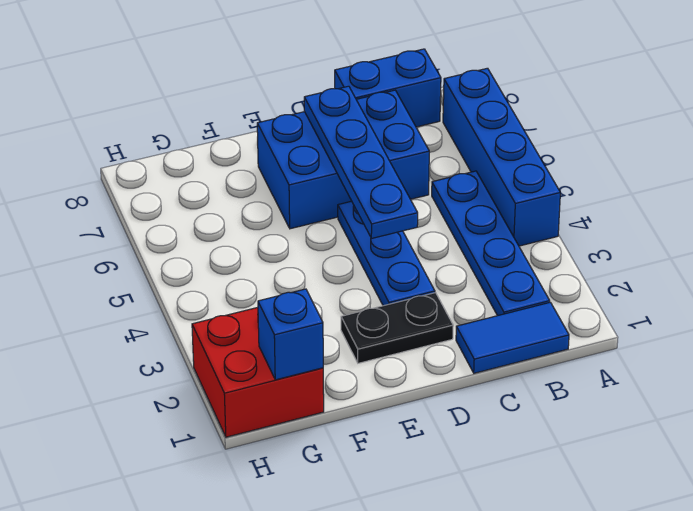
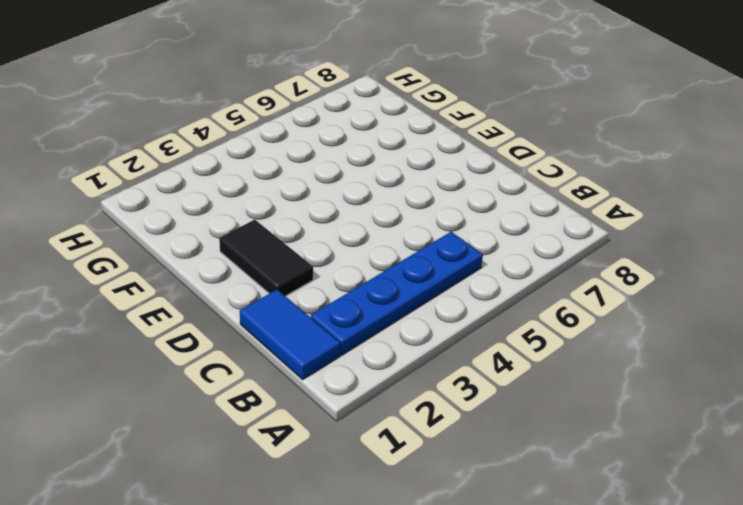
black 1x2 tile [219,219,313,296] -> black 1x2 plate [341,293,453,363]
none -> blue 1x4 brick [443,68,560,246]
none -> blue 1x2 brick [335,49,441,127]

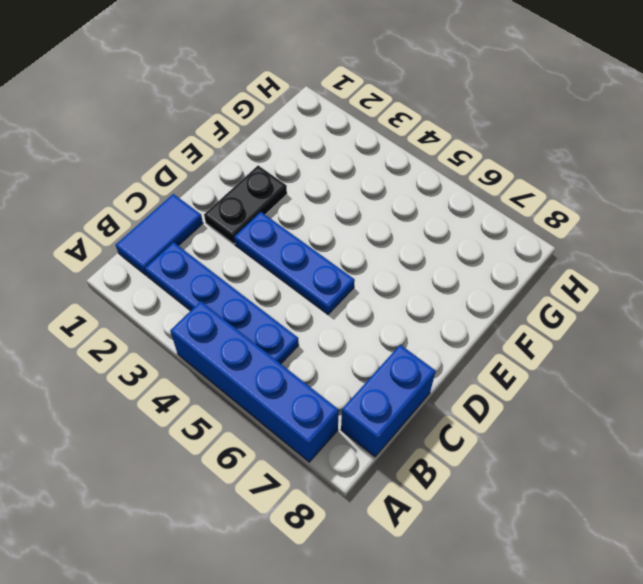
none -> blue 2x3 brick [257,90,429,229]
none -> red 2x2 brick [192,307,324,437]

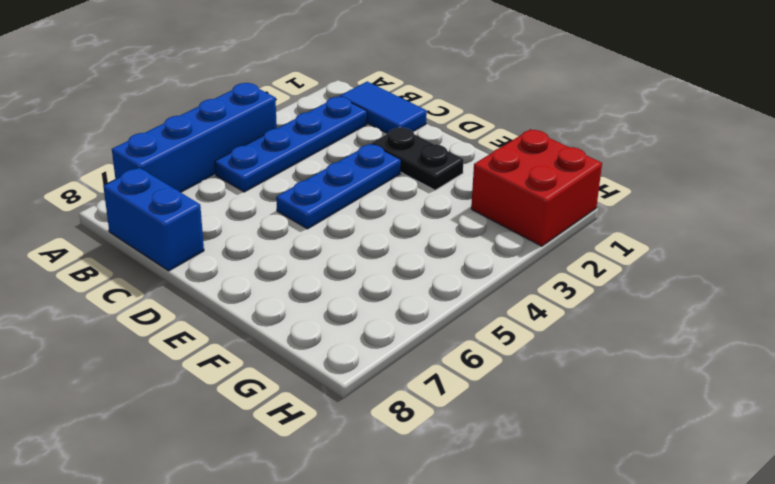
none -> blue 2x3 brick [257,90,429,229]
none -> blue 1x4 plate [304,86,418,238]

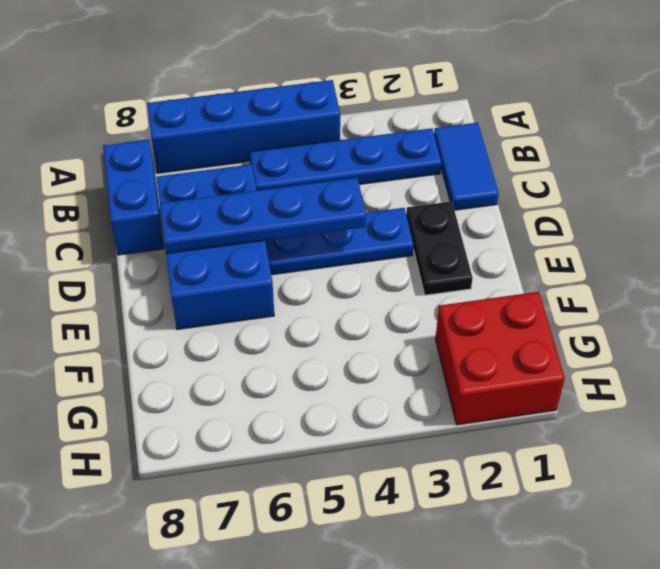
none -> blue 1x1 brick [258,289,323,380]

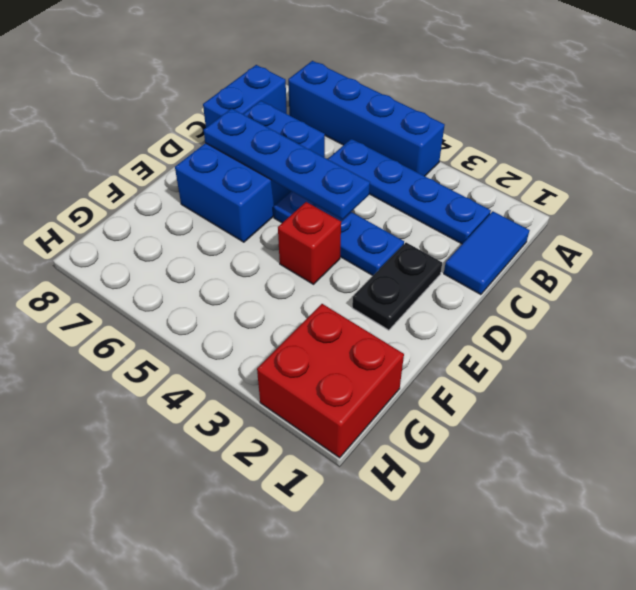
red 1x1 brick [278,202,341,284] -> none
none -> blue 1x1 brick [258,289,323,380]

